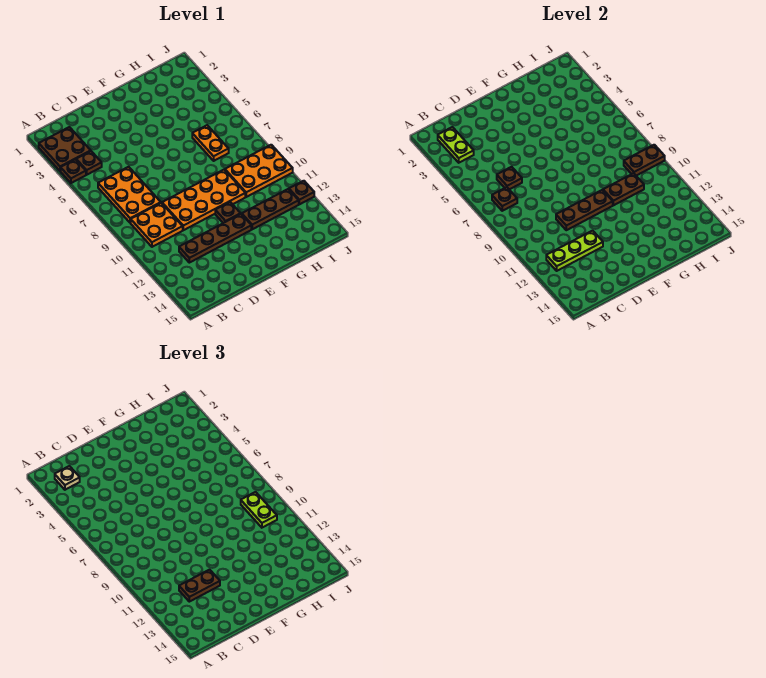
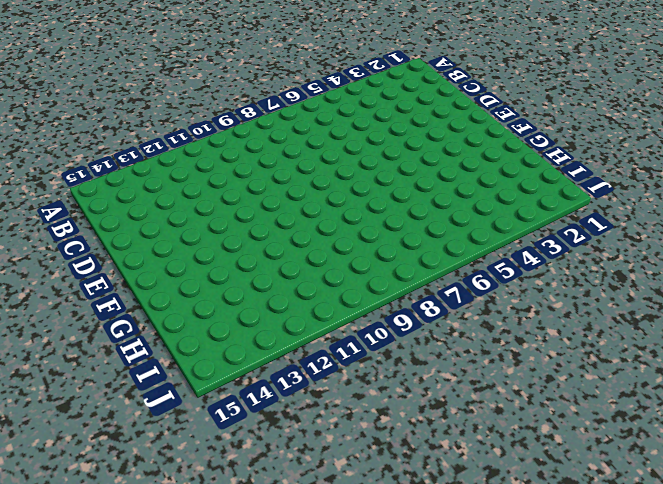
none -> brown 2x2 plate [39,127,91,171]
none -> brown 1x1 plate [61,159,86,183]
none -> brown 1x1 plate [76,151,102,175]

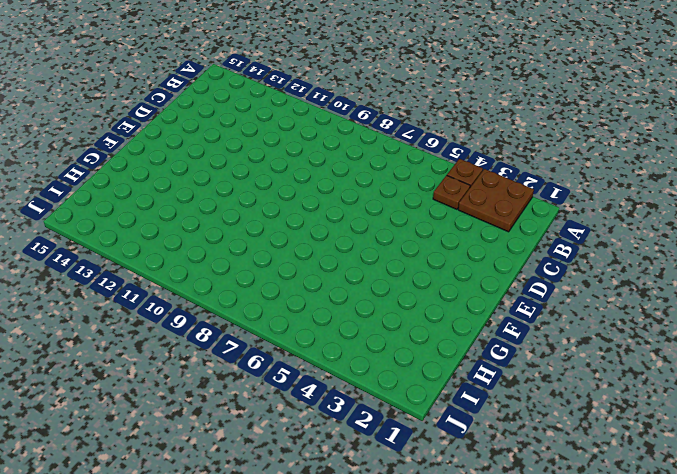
none -> orange 2x3 plate [98,167,161,223]
none -> orange 2x2 plate [131,203,183,247]
none -> brown 1x4 plate [179,214,251,263]

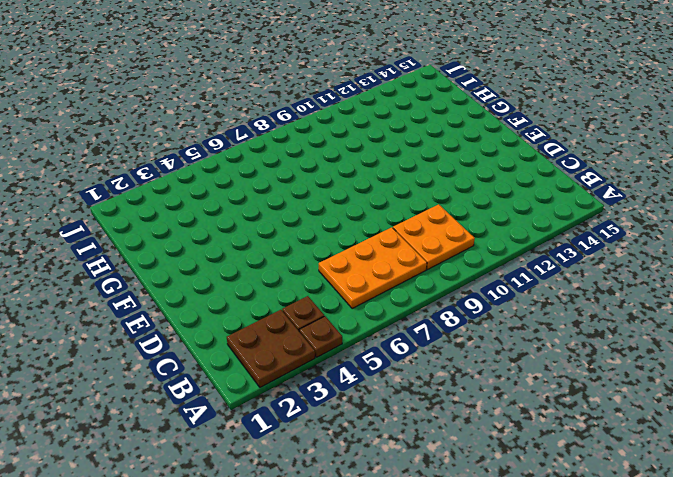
none -> brown 1x4 plate [179,214,251,263]
none -> orange 2x4 plate [162,170,245,230]
none -> brown 1x1 plate [215,202,241,223]

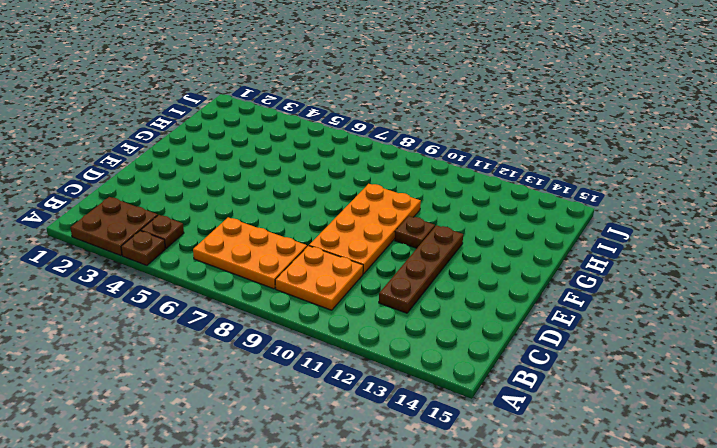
none -> brown 1x3 plate [242,189,299,229]
none -> orange 1x2 plate [192,125,229,161]
none -> orange 2x3 plate [225,145,293,197]

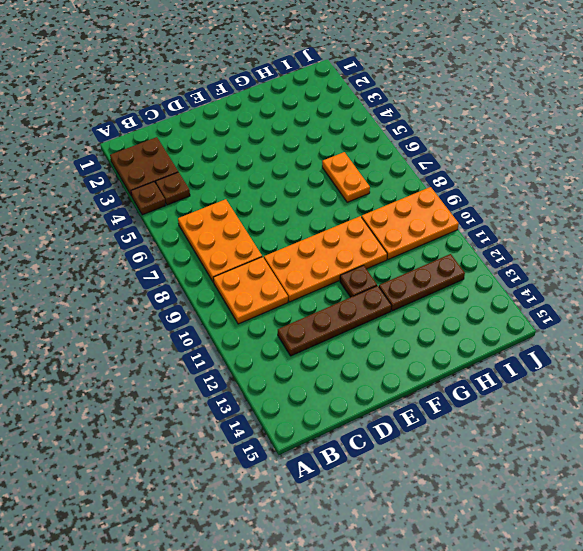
none -> brown 1x1 plate [289,181,314,204]
none -> lime 1x2 plate [438,127,474,163]
none -> brown 1x1 plate [492,187,517,211]

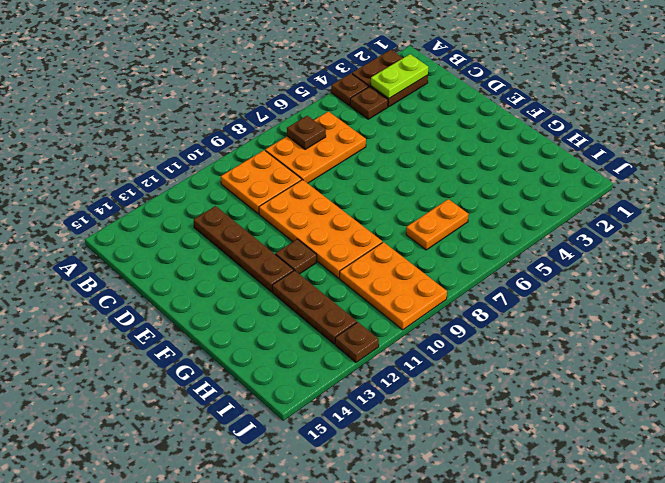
none -> lime 1x3 plate [546,231,603,271]
none -> brown 1x1 plate [497,167,522,189]
none -> brown 1x3 plate [556,190,613,230]

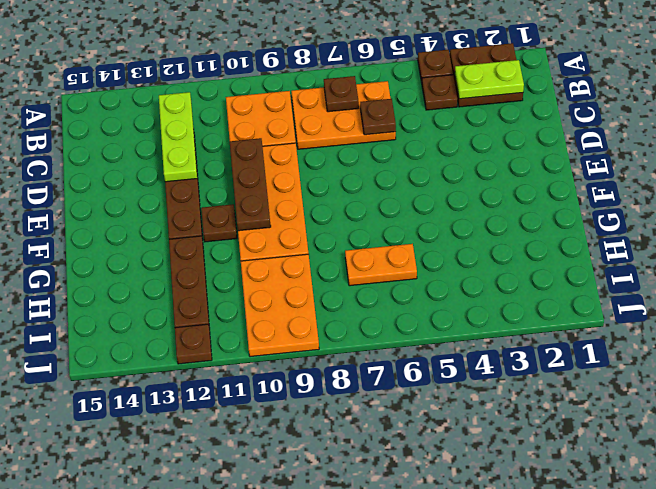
none -> brown 1x2 plate [603,173,644,205]
none -> brown 1x2 plate [624,145,665,176]
none -> tan 1x1 plate [55,466,80,490]

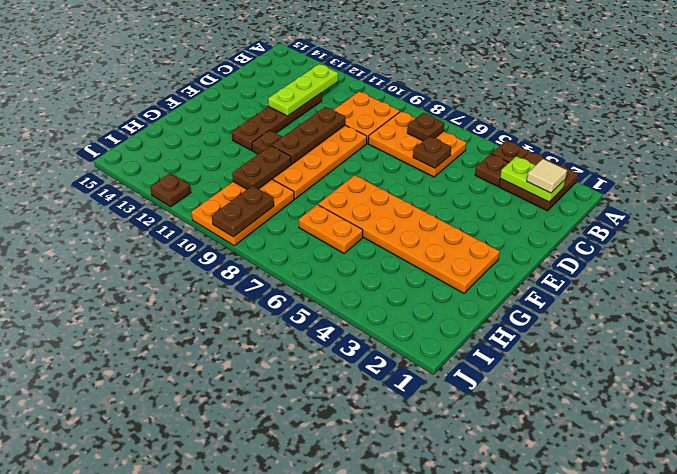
tan 1x1 tile [527,159,567,193] -> tan 1x1 plate [55,466,80,490]
orange 2x6 plate [318,175,500,293] -> none
none -> brown 1x3 plate [242,189,299,229]
none -> brown 1x2 plate [179,570,220,602]
none -> lime 1x2 plate [241,492,277,528]

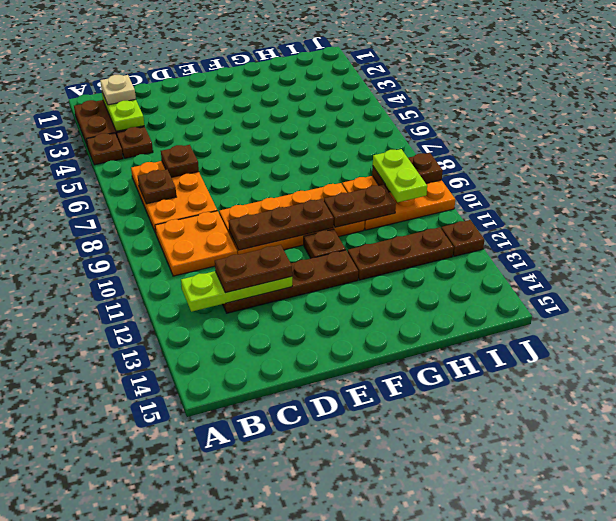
none -> orange 1x2 plate [192,125,229,161]

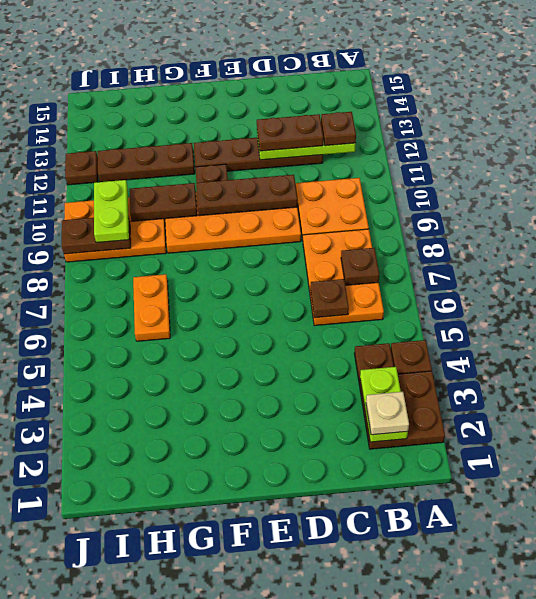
brown 1x1 plate [321,112,356,146] -> none

